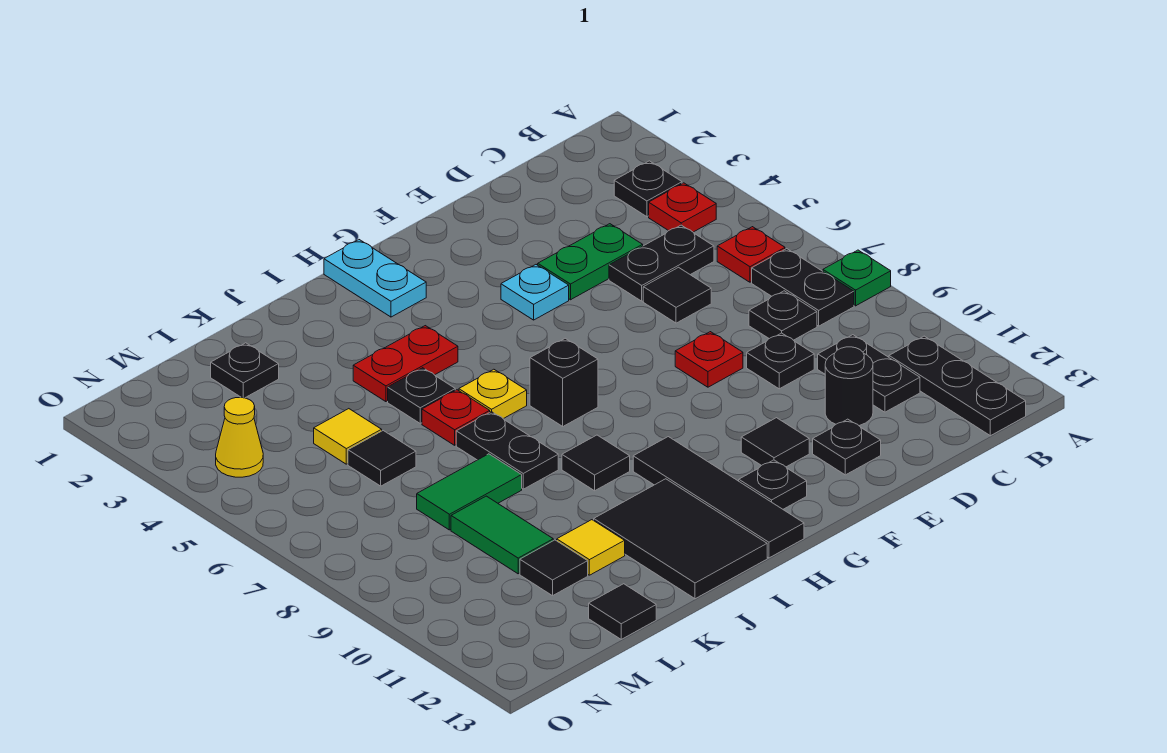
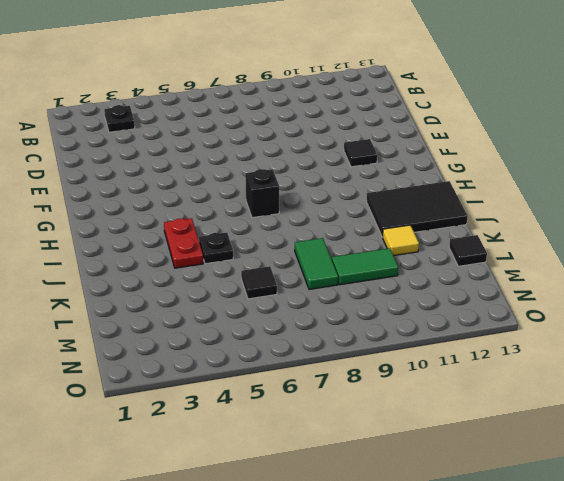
none -> green 1x1 plate [823,250,891,306]
none -> red 1x1 plate [649,183,716,232]
none -> red 1x1 plate [717,227,785,282]
none -> black 1x2 plate [752,249,854,326]

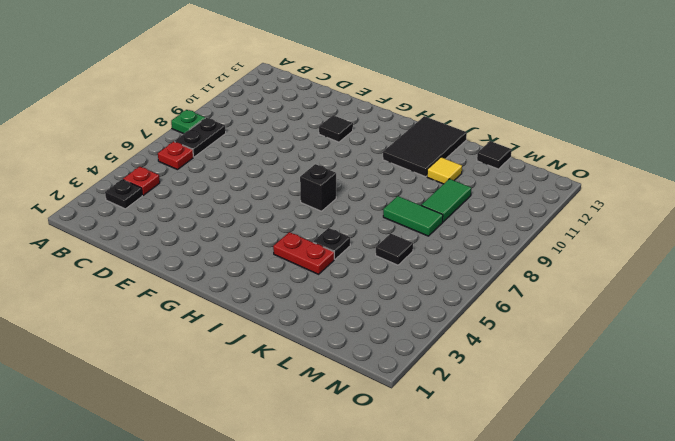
none -> black 1x3 plate [889,336,1026,436]
none -> black 1x2 plate [609,225,714,301]
none -> black 1x1 plate [749,291,817,340]
none -> black 1x2 plate [818,335,920,412]

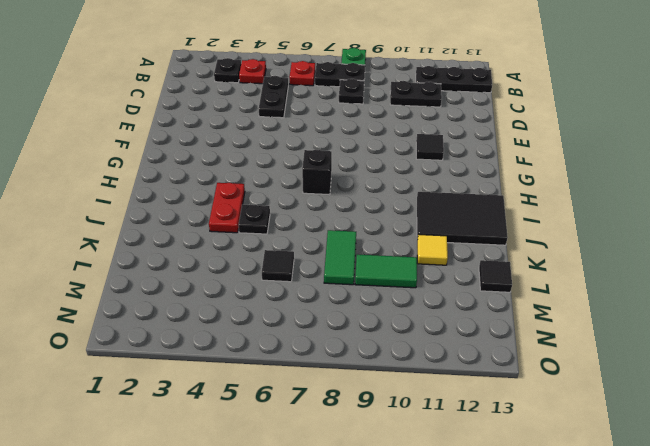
none -> green 1x2 plate [538,224,643,300]
none -> black 1x1 tile [643,267,711,323]
none -> black 1x1 plate [747,333,814,389]
none -> black 1x1 round brick [825,347,873,426]

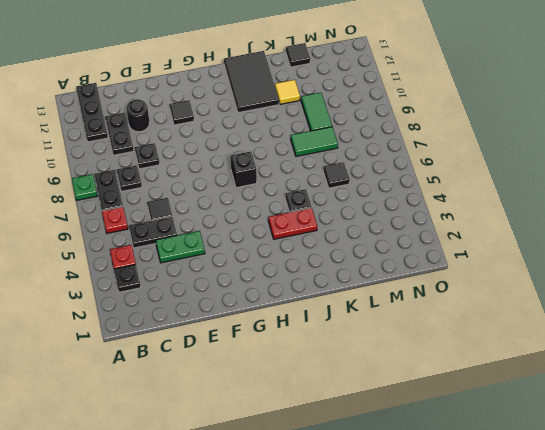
none -> red 1x1 plate [675,332,743,387]
none -> black 1x1 plate [813,419,881,475]
none -> cyan 1x1 plate [501,265,569,320]
none -> black 1x1 plate [739,460,807,509]

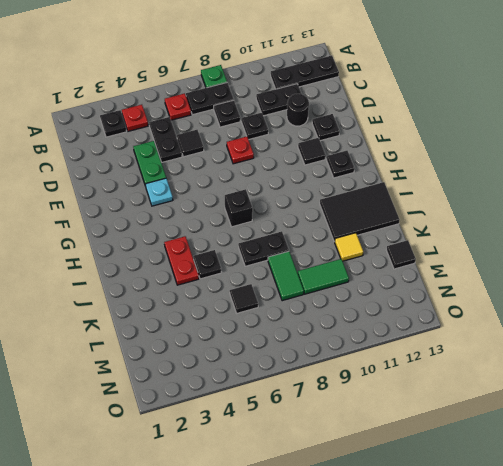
none -> cyan 1x2 plate [324,240,426,317]
none -> black 1x4 tile [633,437,804,558]
none -> yellow 1x1 plate [459,369,527,419]
none -> black 1x1 tile [562,435,630,491]

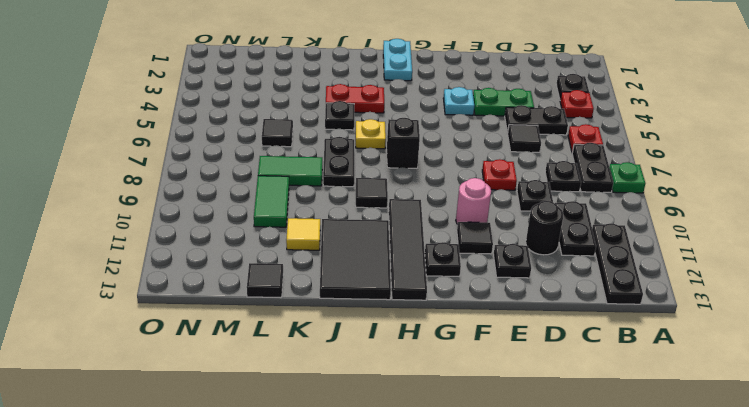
pink 1x1 round brick [456,178,491,224] -> none
none -> red 1x1 plate [422,390,490,445]
none -> black 1x1 plate [211,343,279,398]
none -> yellow 1x1 tile [314,409,382,464]
none -> black 1x1 tile [520,540,588,596]

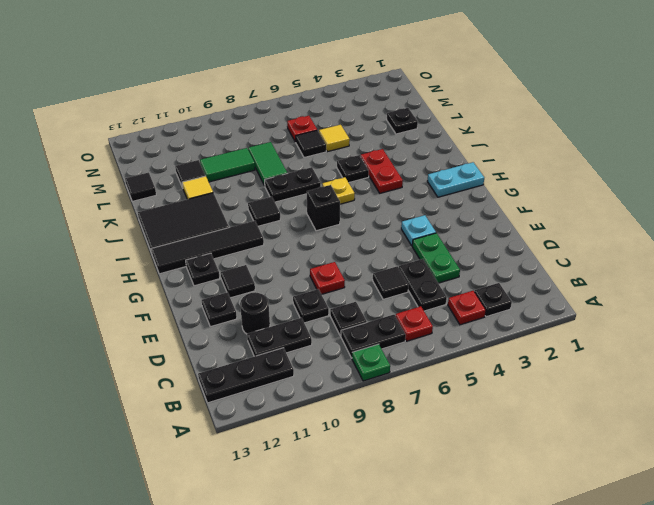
red 1x1 plate [287,116,317,142] -> red 1x1 plate moved to [422,390,490,445]
none -> yellow 1x1 cone [216,397,263,477]

